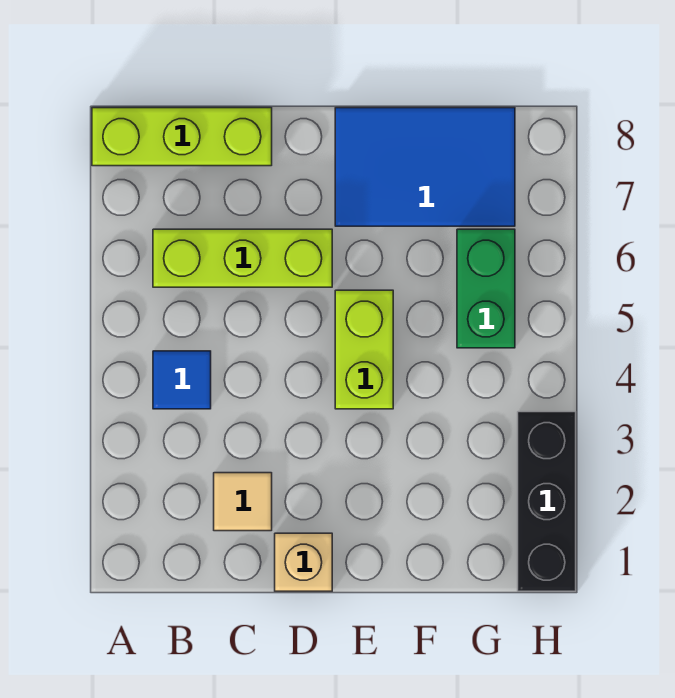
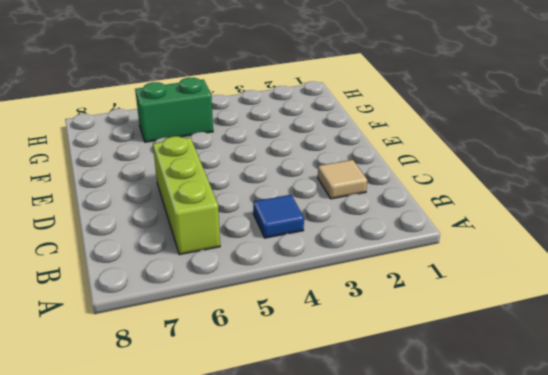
none -> lime 1x3 brick [92,108,272,166]
none -> tan 1x1 brick [275,533,332,591]

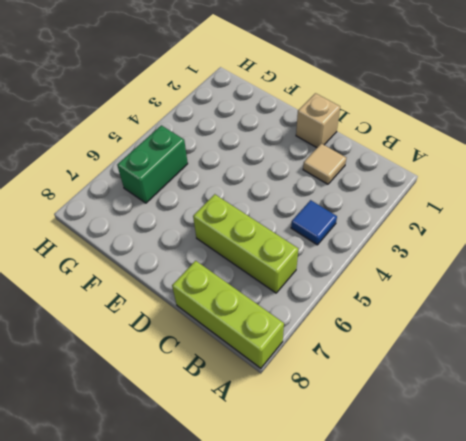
none -> lime 1x2 brick [335,290,393,409]
none -> blue 2x3 tile [335,108,515,226]

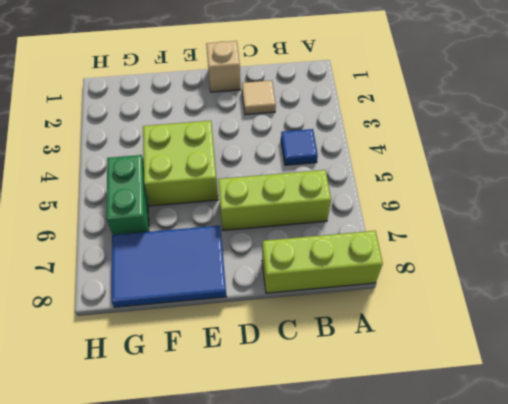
lime 2x2 brick [143,121,218,206] -> lime 1x2 brick [335,290,393,409]
none -> black 1x3 brick [518,412,576,591]

